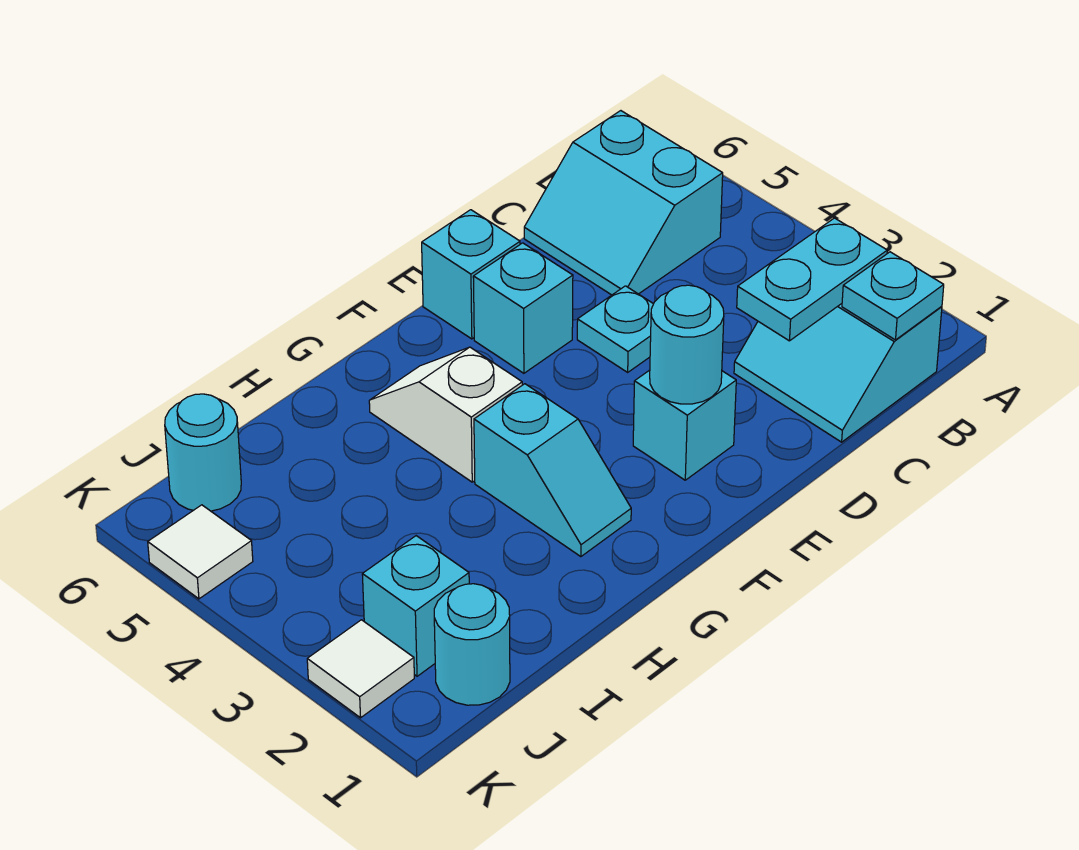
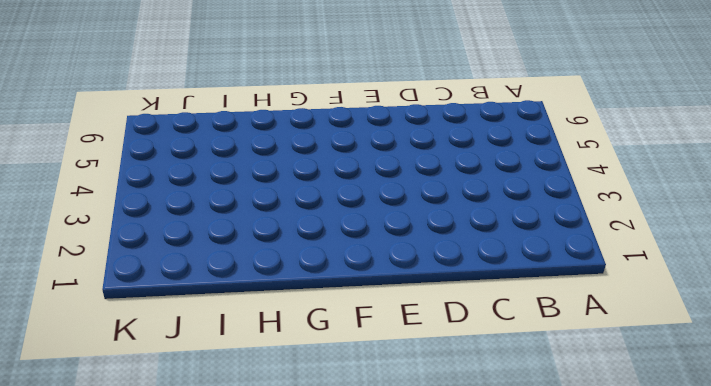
none -> cyan 2x2 slope [734,304,942,442]
none -> cyan 2x2 slope [524,111,723,295]
none -> cyan 1x1 plate [577,286,653,372]

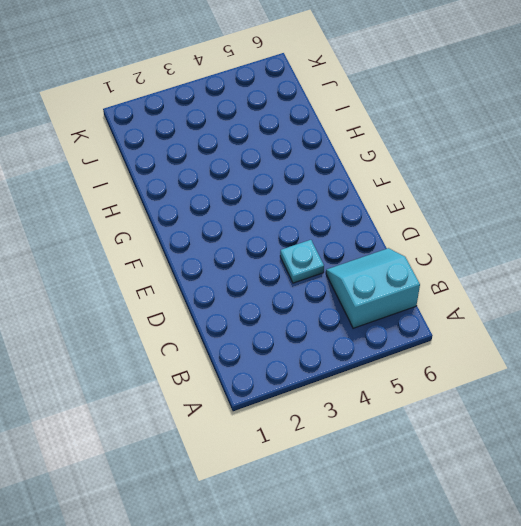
none -> cyan 2x2 slope [734,304,942,442]
none -> cyan 1x1 brick [633,370,736,480]
none -> cyan 1x1 brick [473,243,573,373]

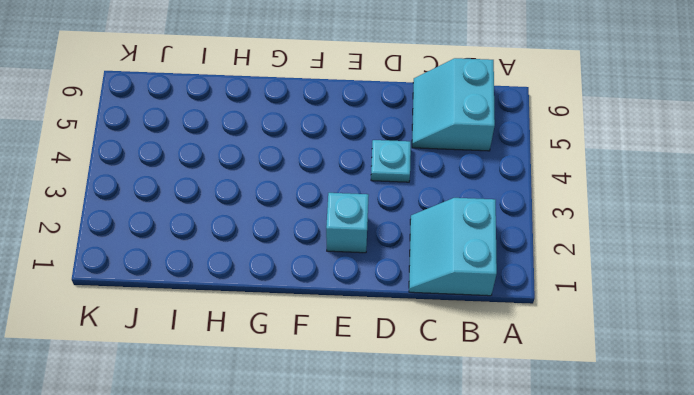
none -> cyan 1x1 brick [473,243,573,373]
none -> cyan 1x1 brick [422,210,520,339]
none -> cyan 1x2 slope [474,384,631,557]

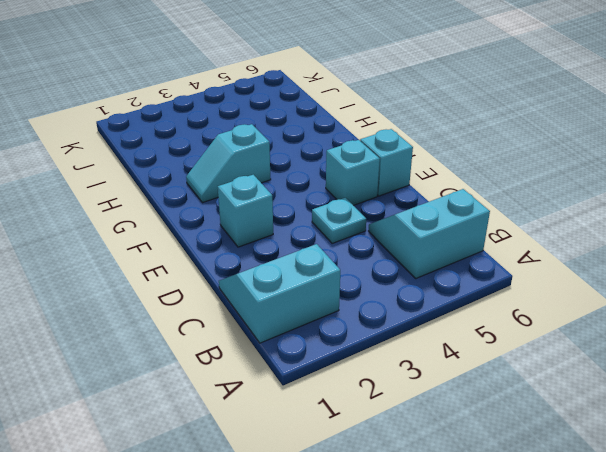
none -> white 1x2 slope [369,347,522,482]
none -> cyan 1x1 round brick [434,584,510,705]
none -> cyan 1x1 brick [362,536,469,676]

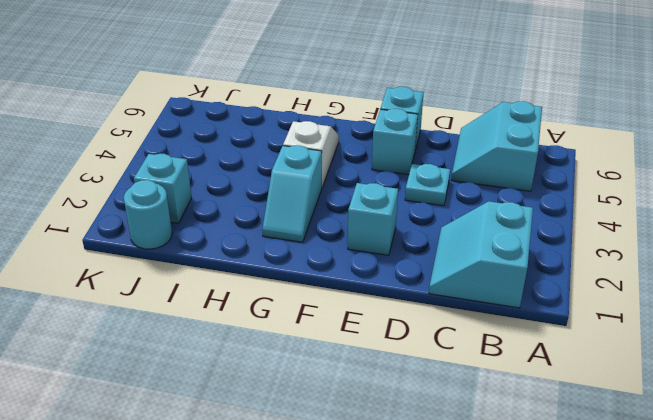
none -> cyan 1x1 round brick [165,394,241,511]
none -> white 1x1 tile [307,620,414,718]
none -> white 1x1 tile [148,505,253,599]

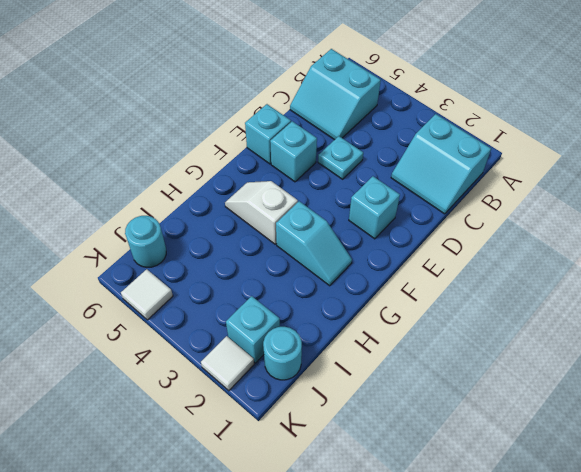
none -> cyan 1x1 plate [842,252,944,340]
none -> cyan 1x2 plate [737,218,887,341]
none -> cyan 1x1 round brick [650,285,724,404]

